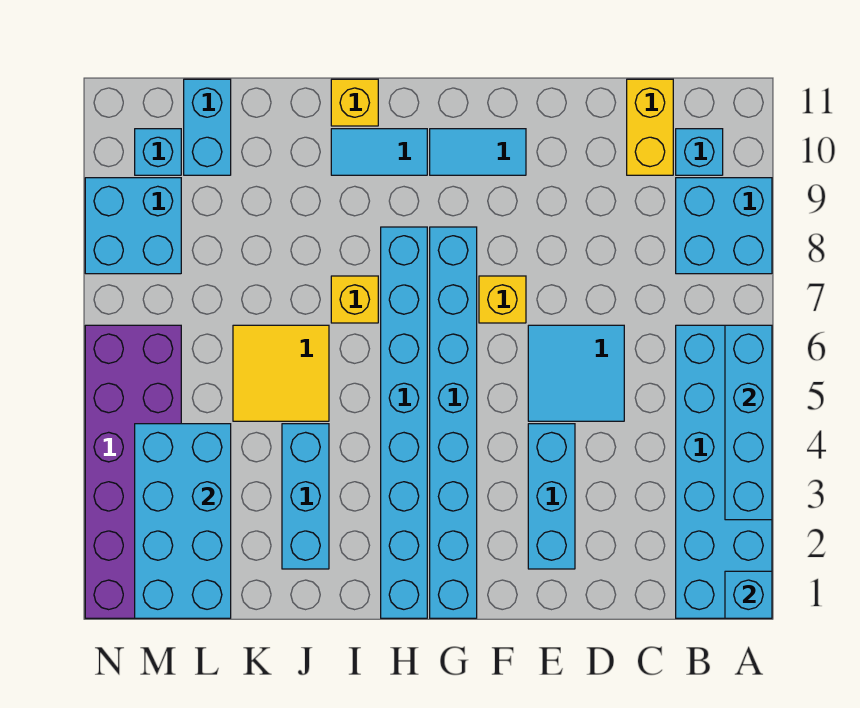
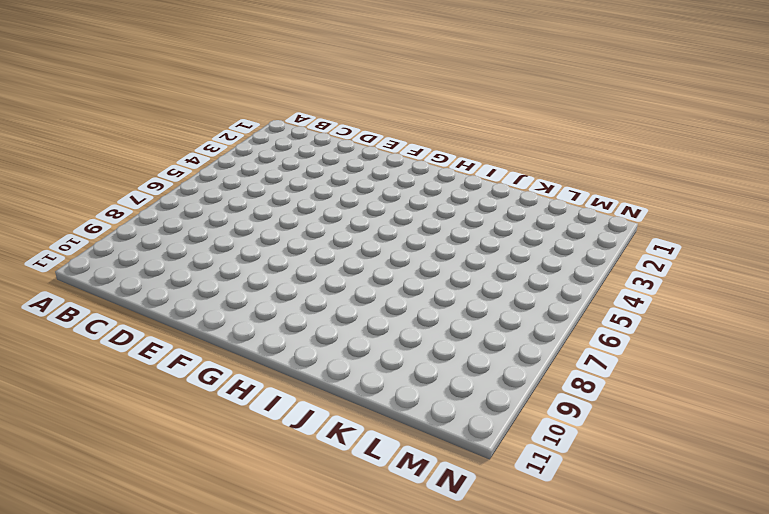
none -> cyan 2x6 brick [676,325,772,618]
none -> cyan 2x2 brick [676,178,772,274]
none -> cyan 1x1 brick [676,129,723,175]

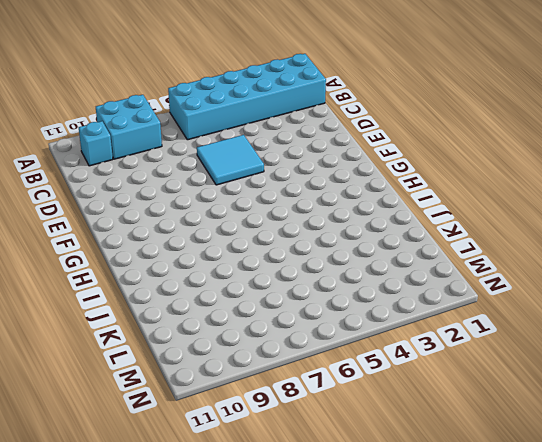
none -> yellow 1x2 brick [627,79,673,175]
none -> cyan 1x3 brick [528,424,575,569]
none -> yellow 1x1 brick [479,276,526,323]

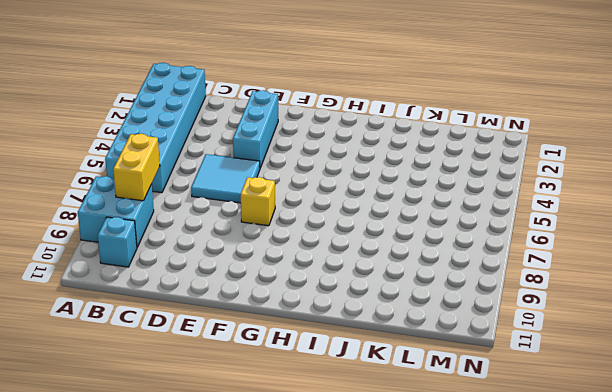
yellow 1x2 brick [113,134,160,201] -> yellow 1x2 brick moved to [627,79,673,175]
none -> cyan 1x2 tile [430,129,526,175]
none -> cyan 1x8 brick [430,227,477,618]
none -> cyan 1x8 brick [381,227,427,618]

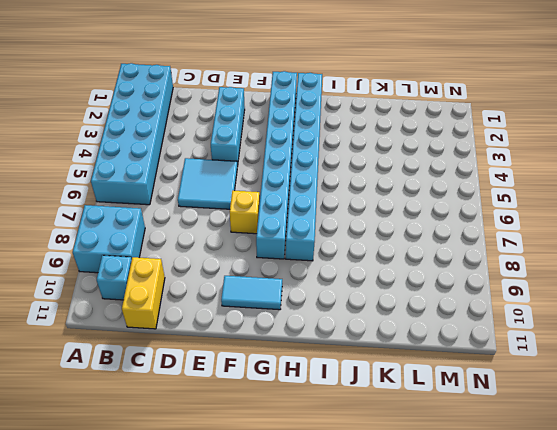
none -> cyan 1x2 tile [331,129,427,175]
none -> yellow 1x1 brick [331,276,378,323]
none -> yellow 1x1 brick [331,79,378,126]

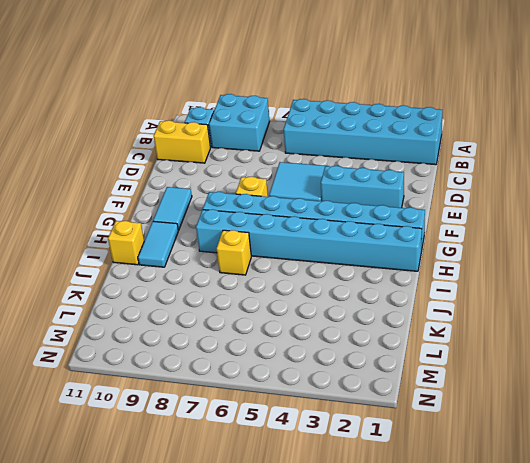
none -> cyan 1x3 brick [282,424,329,569]
none -> yellow 2x2 tile [233,325,329,421]
none -> cyan 1x2 brick [184,79,231,175]

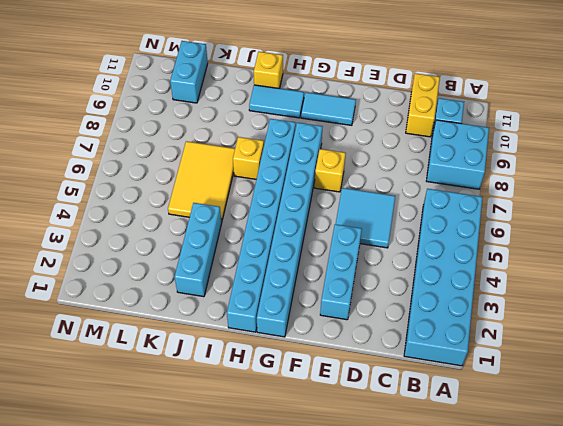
yellow 2x3 tile [168,141,235,222] -> yellow 2x2 tile [233,325,329,421]
none -> purple 2x6 brick [85,325,181,618]
none -> cyan 2x2 brick [85,178,181,274]
none -> cyan 1x1 brick [135,129,181,175]

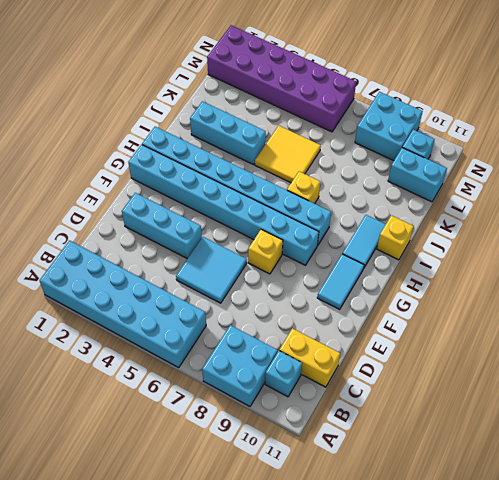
none -> cyan 1x1 brick [725,571,772,618]
none -> cyan 1x4 brick [725,325,772,520]
none -> cyan 2x4 brick [135,424,231,618]

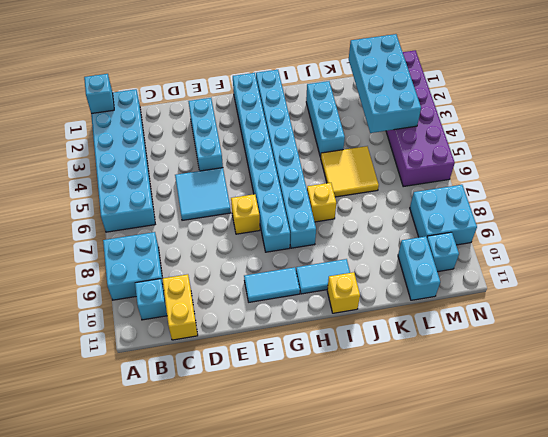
none -> cyan 1x4 brick [725,325,772,520]

